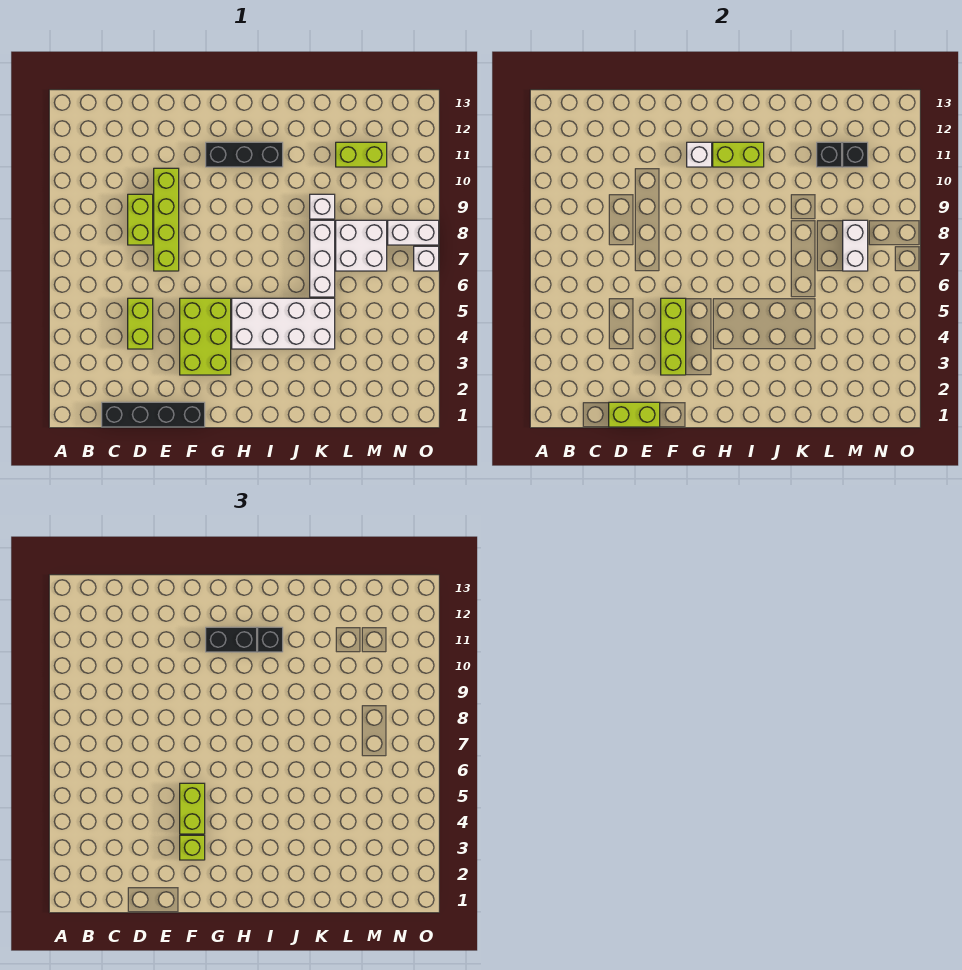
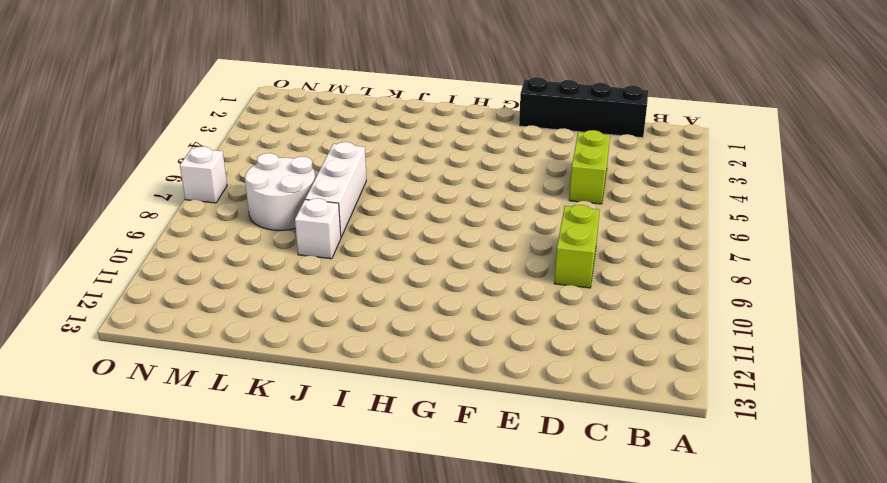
white 2x2 round brick [245,153,315,230] -> white 2x2 brick [336,220,387,271]
none -> lime 1x4 brick [154,168,179,271]
none -> lime 2x3 brick [180,298,231,375]
none -> black 1x3 brick [206,142,283,167]

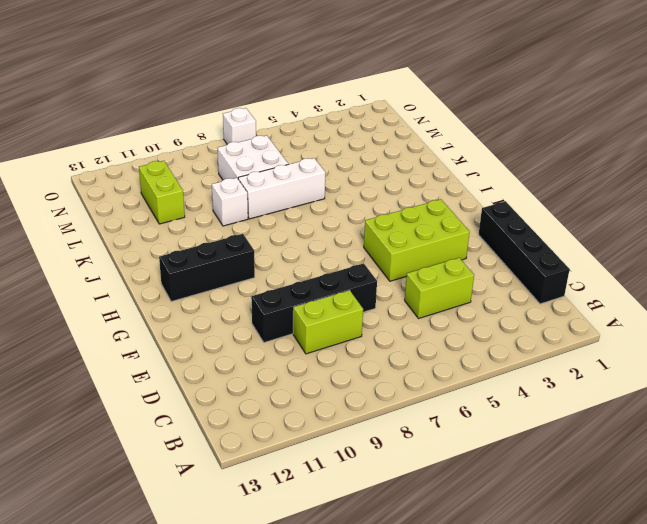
black 1x4 brick [251,263,377,343] -> lime 1x4 brick [154,168,179,271]
black 1x3 brick [159,234,255,302] -> black 1x3 brick turned to [206,142,283,167]
none -> white 2x4 brick [232,298,335,349]
none -> white 1x2 brick [388,220,439,245]
none -> lime 1x2 brick [609,402,660,427]

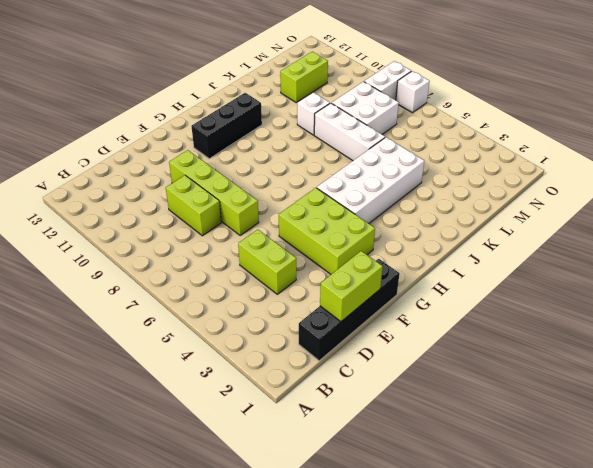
none -> lime 1x3 brick [661,298,686,375]
none -> white 1x1 brick [687,142,712,167]
none -> lime 1x2 brick [713,142,764,167]

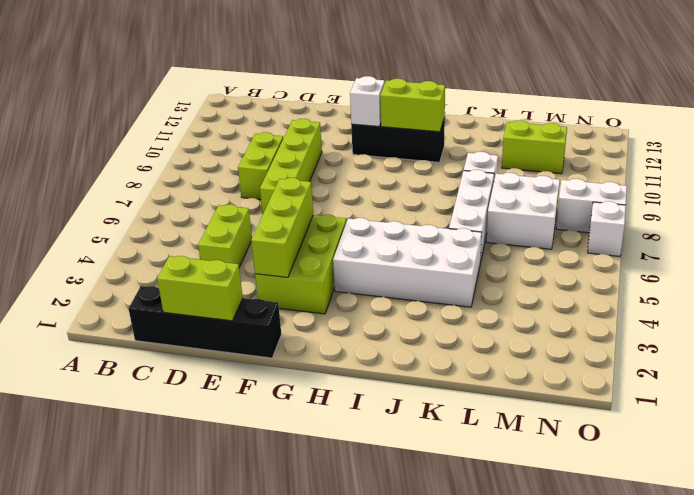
none -> black 1x1 brick [817,142,842,167]
none -> white 1x2 brick [843,220,868,271]
none -> black 1x1 brick [843,142,868,167]

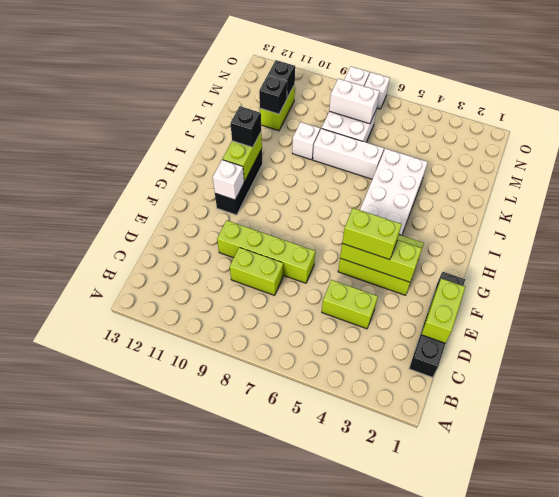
none -> lime 1x1 brick [180,835,205,860]
none -> black 1x2 brick [206,627,257,652]

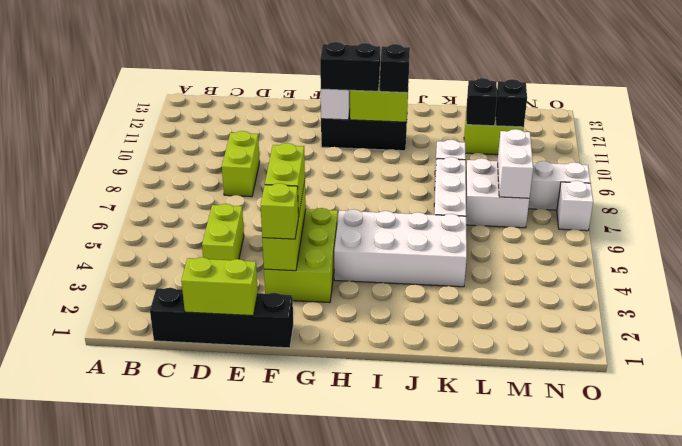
none -> lime 1x4 brick [154,168,179,271]

